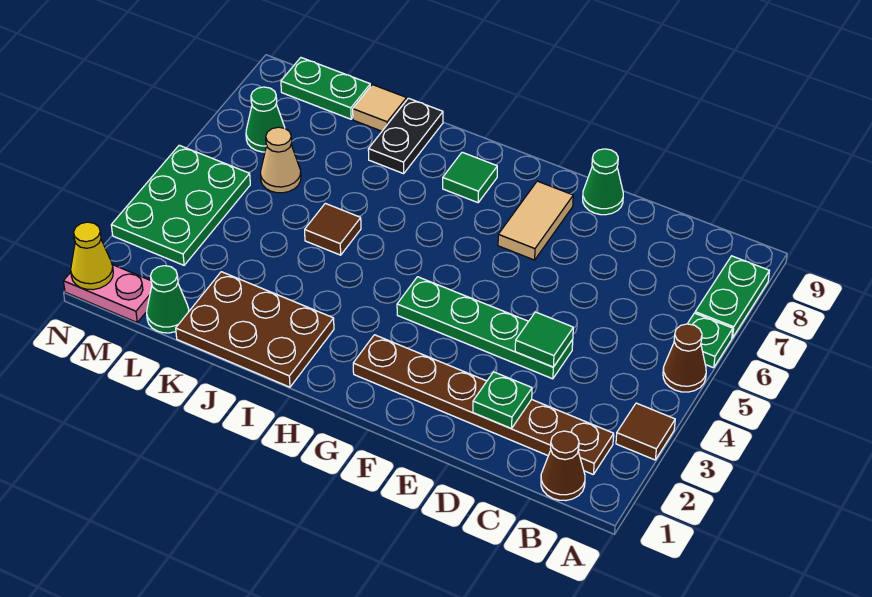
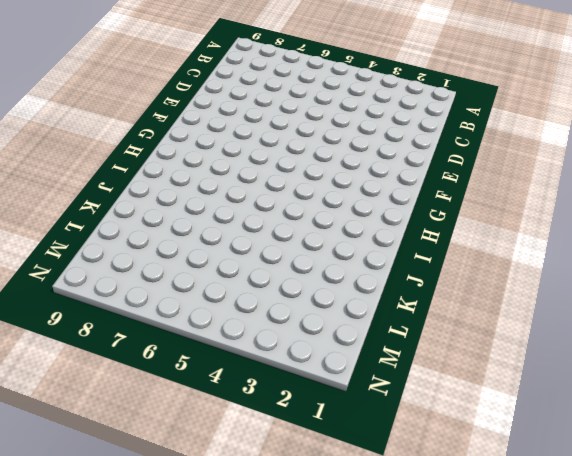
none -> brown 1x1 tile [616,403,675,460]
none -> brown 1x1 cone [663,324,706,392]
none -> green 1x1 plate [688,313,733,368]

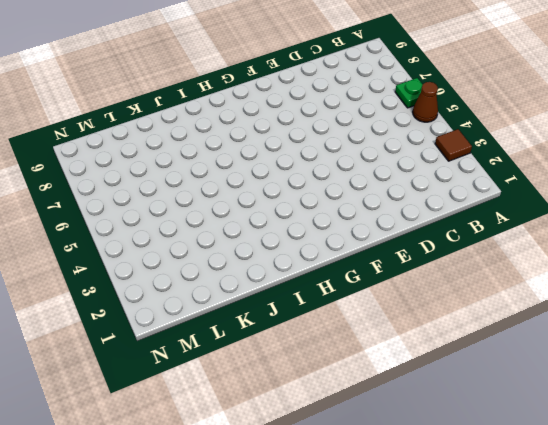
none -> green 1x2 plate [695,256,769,338]
none -> brown 1x1 cone [541,431,585,501]
none -> brown 1x6 plate [353,335,614,474]

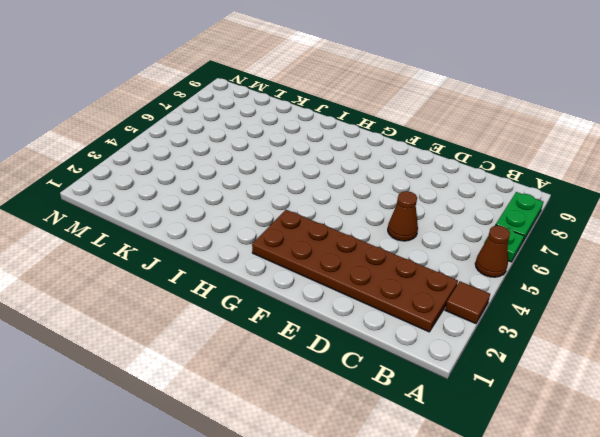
brown 2x6 plate [252,210,458,332] -> brown 1x6 plate [353,335,614,474]
brown 1x1 cone [388,191,418,241] -> brown 1x1 cone moved to [541,431,585,501]
none -> green 1x4 plate [397,277,573,379]
none -> green 1x1 cone [583,149,623,215]
none -> tan 1x2 tile [498,181,573,260]

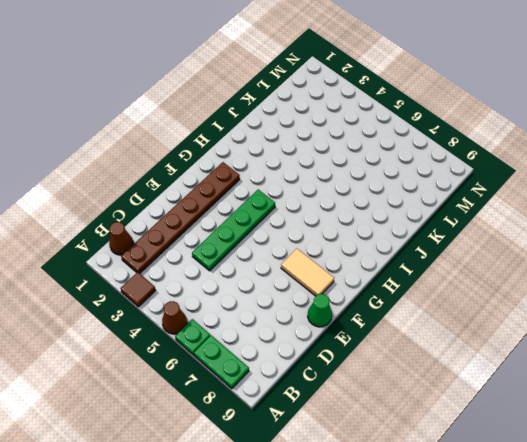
none -> green 1x1 tile [443,152,497,203]
none -> brown 2x3 plate [176,272,334,387]
none -> brown 1x1 tile [305,203,361,255]

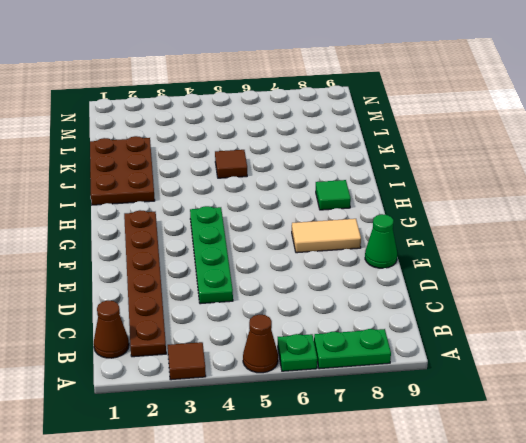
none -> black 1x2 plate [368,98,443,174]
none -> tan 1x1 tile [353,85,407,131]
none -> green 1x1 cone [147,266,189,333]

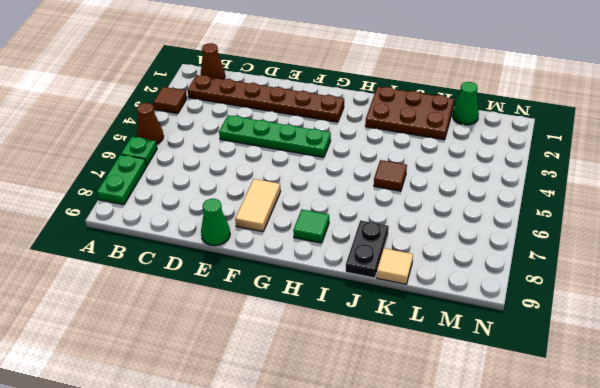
none -> tan 1x1 cone [260,127,301,193]
none -> green 1x2 plate [281,58,370,119]
none -> pink 1x2 plate [63,265,152,322]

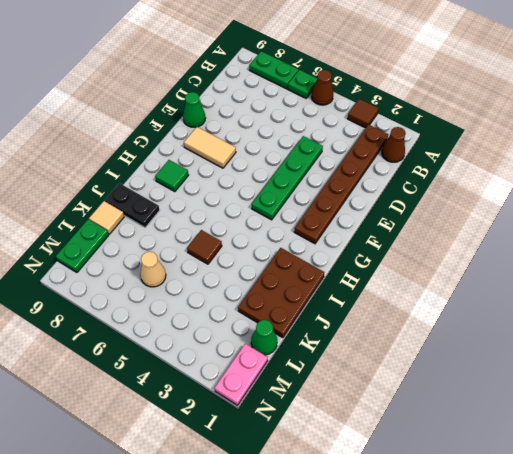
none -> green 2x3 plate [111,145,250,265]
none -> green 1x1 cone [246,87,285,152]
none -> green 1x1 plate [473,372,532,428]

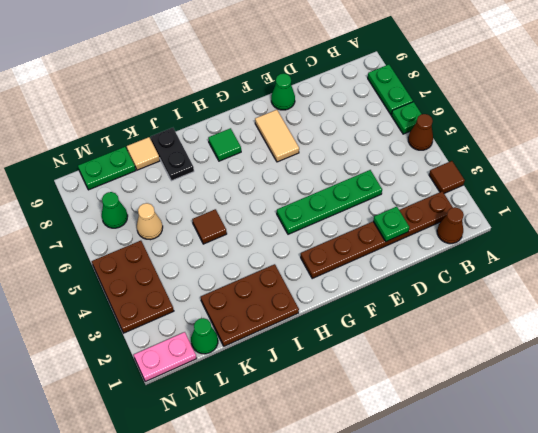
brown 2x3 plate [92,241,174,333] -> green 2x3 plate [111,145,250,265]
none -> green 1x1 tile [515,312,573,367]
none -> yellow 1x1 cone [71,222,113,290]

